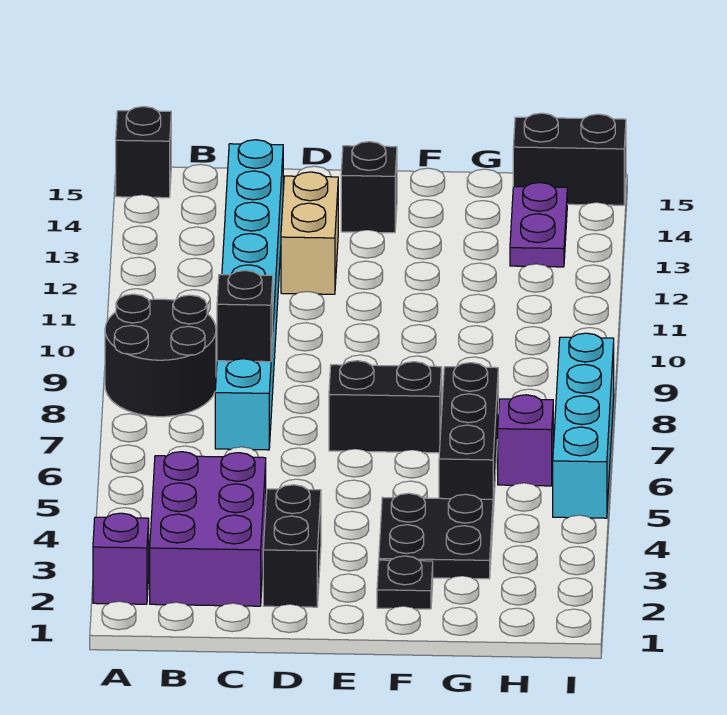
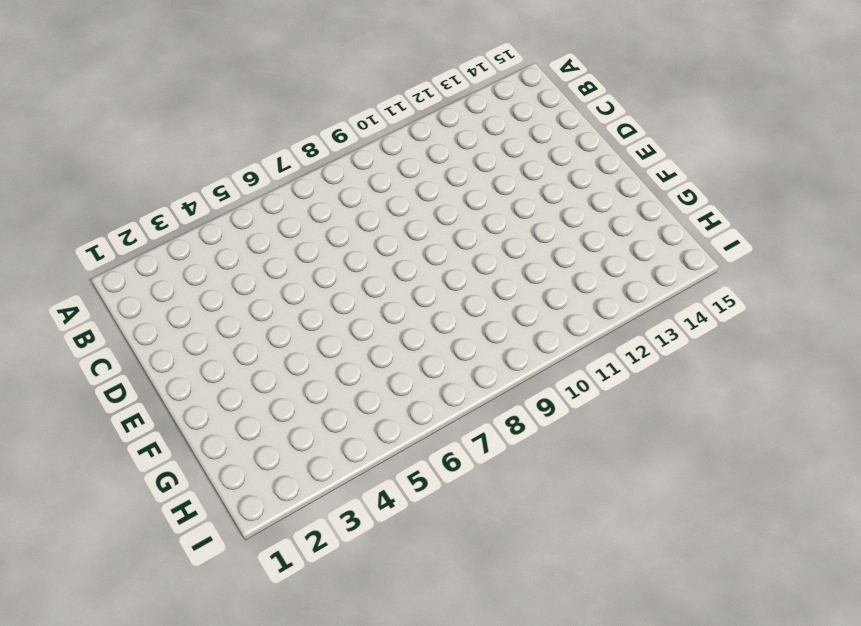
none -> purple 1x1 brick [93,513,149,604]
none -> black 2x2 round brick [105,294,216,417]
none -> black 1x1 brick [116,107,171,198]

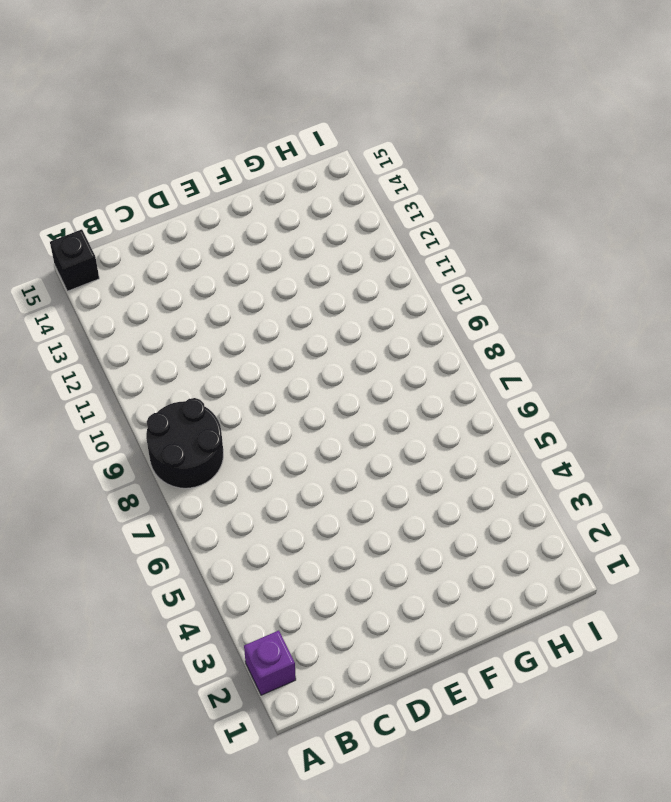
none -> purple 2x3 brick [150,452,266,606]
none -> cyan 1x8 brick [215,140,283,450]
none -> black 1x2 brick [263,485,321,607]

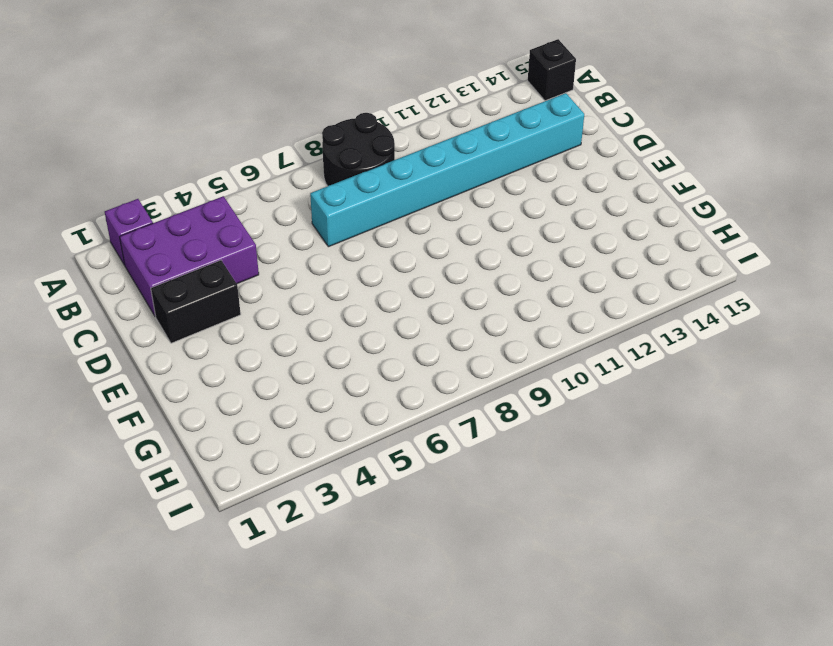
none -> tan 1x2 brick [281,172,338,294]
none -> black 1x2 brick [329,361,442,453]
none -> black 1x1 brick [341,142,397,233]

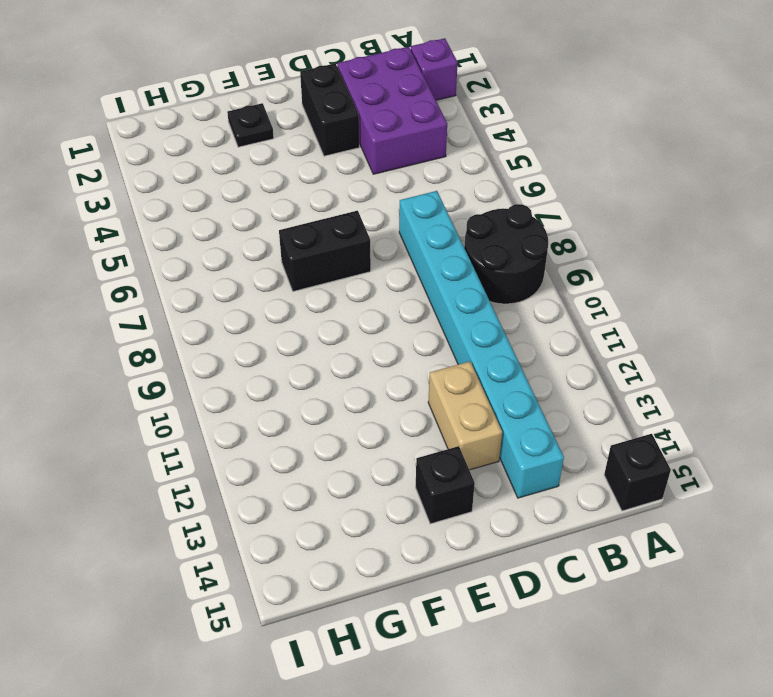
none -> black 2x2 plate [379,493,493,579]
none -> black 1x3 brick [439,363,498,511]
none -> purple 1x1 brick [498,395,553,486]

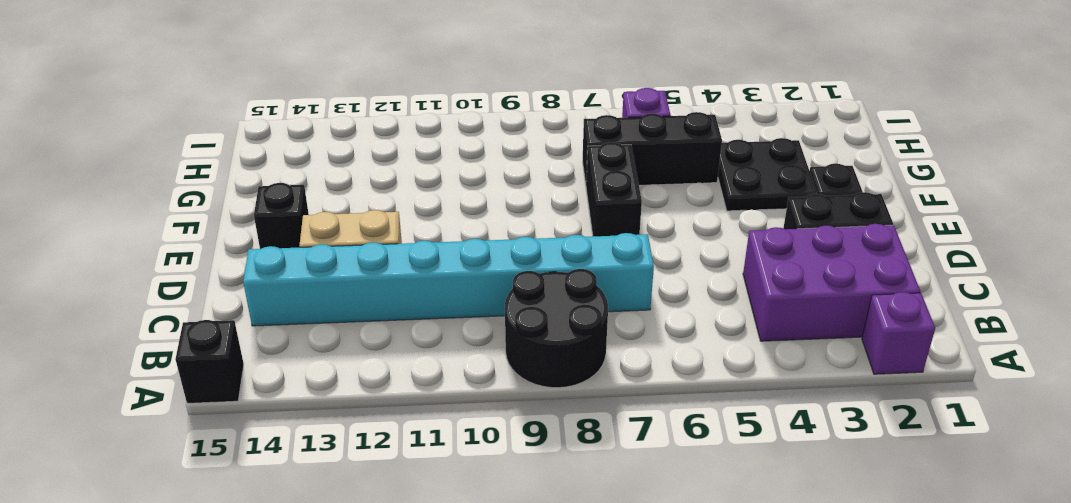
none -> purple 1x2 plate [510,183,567,267]
none -> black 1x2 brick [513,113,626,205]
none -> cyan 1x4 brick [553,333,614,518]

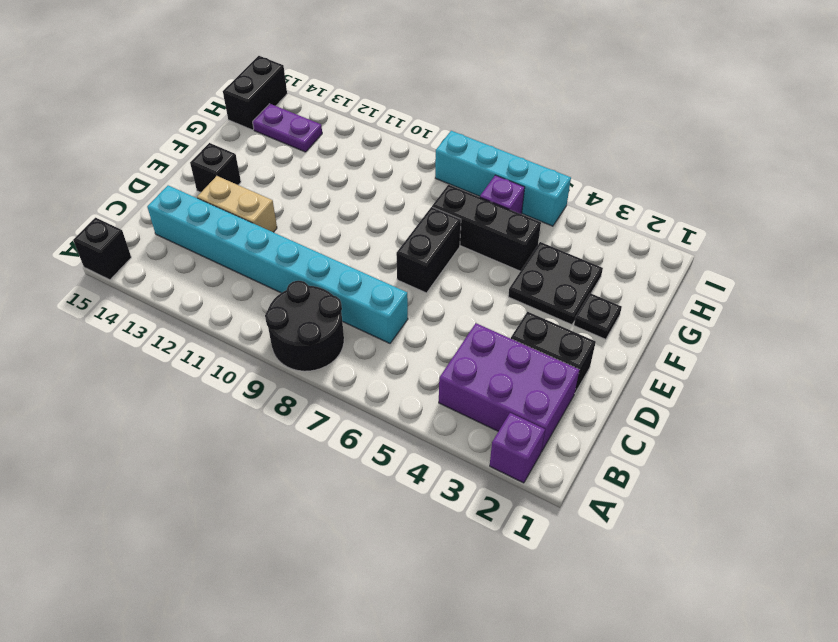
none -> black 1x1 brick [217,270,273,362]

